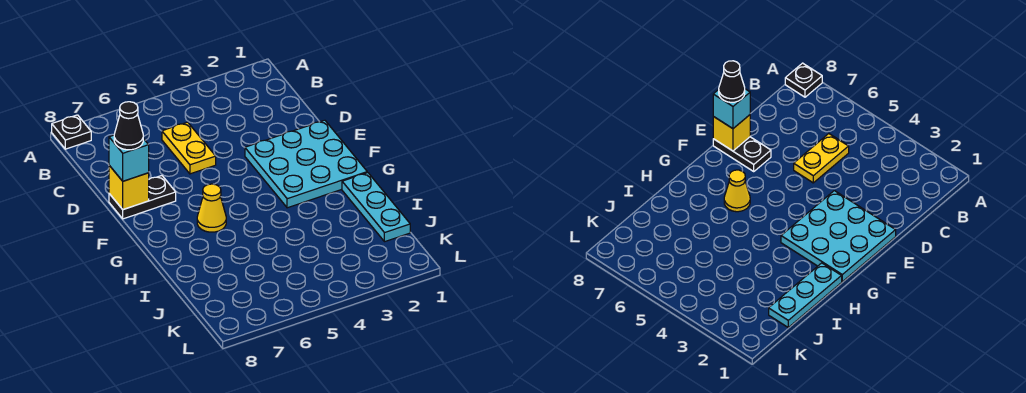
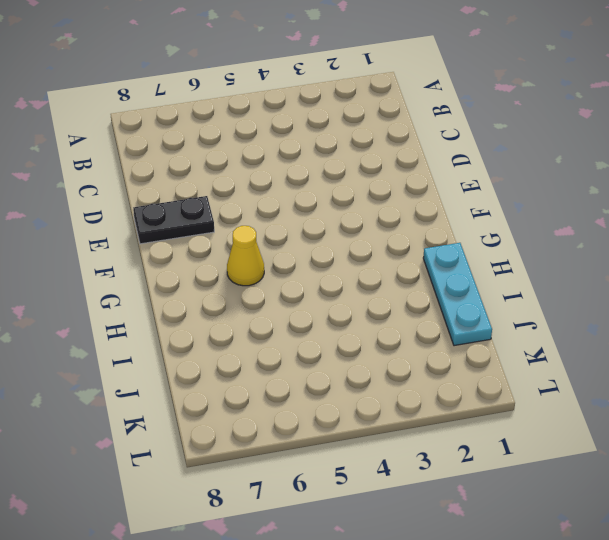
none -> black 1x1 plate [52,115,91,149]
none -> yellow 1x2 plate [162,122,216,174]

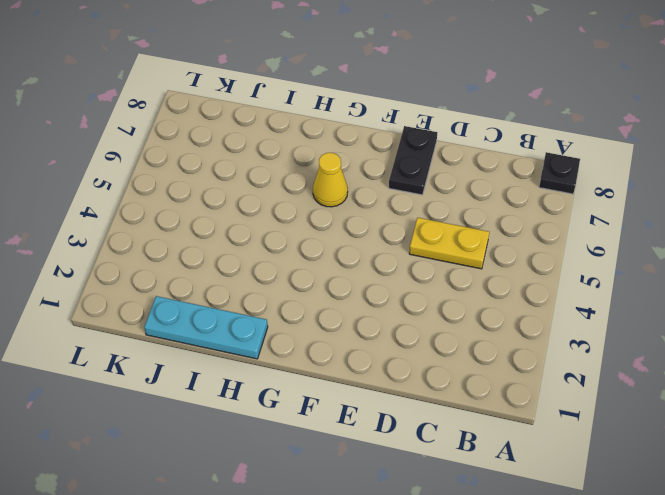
none -> cyan 3x3 plate [245,120,367,208]
none -> yellow 1x1 brick [109,165,149,210]

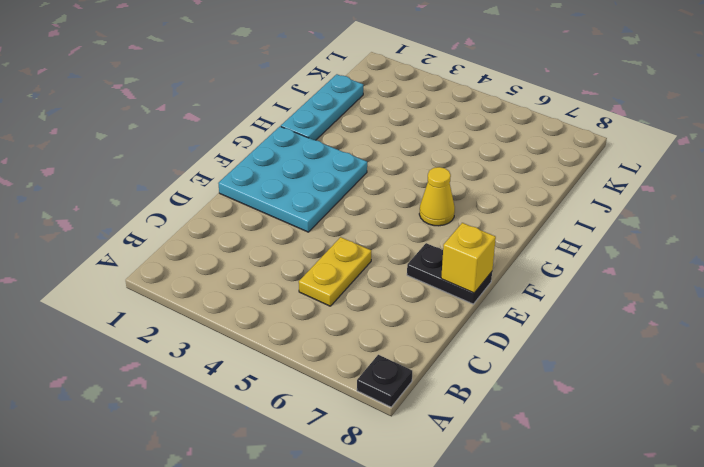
none -> cyan 1x1 brick [109,135,149,181]
none -> black 1x1 cone [114,102,143,150]

